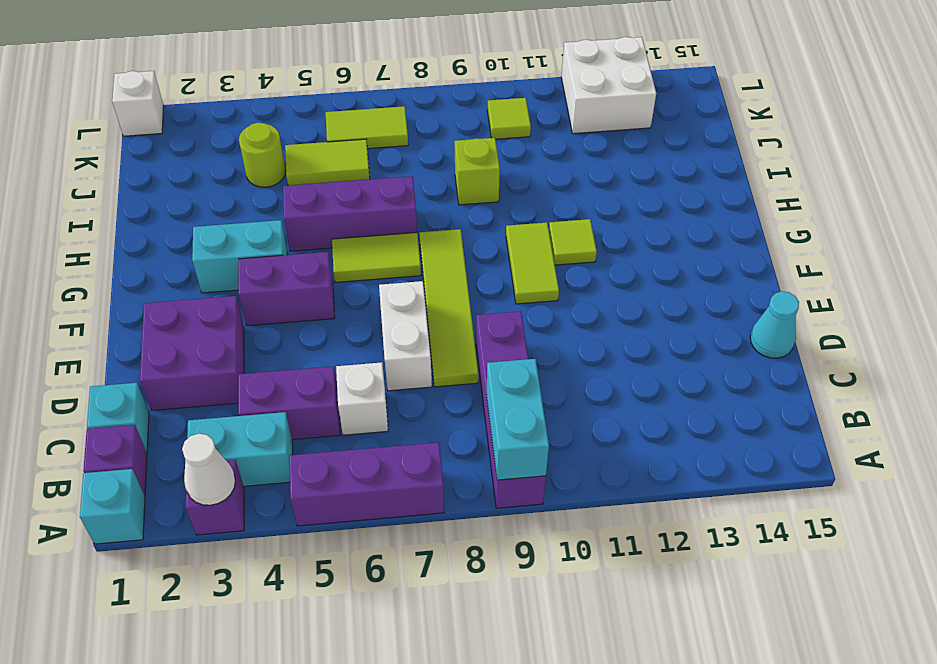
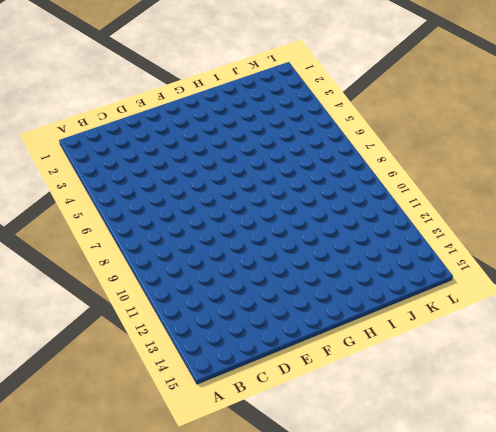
none -> cyan 1x1 brick [80,469,145,544]
none -> purple 1x1 brick [186,460,244,535]
none -> purple 1x3 brick [289,443,444,526]

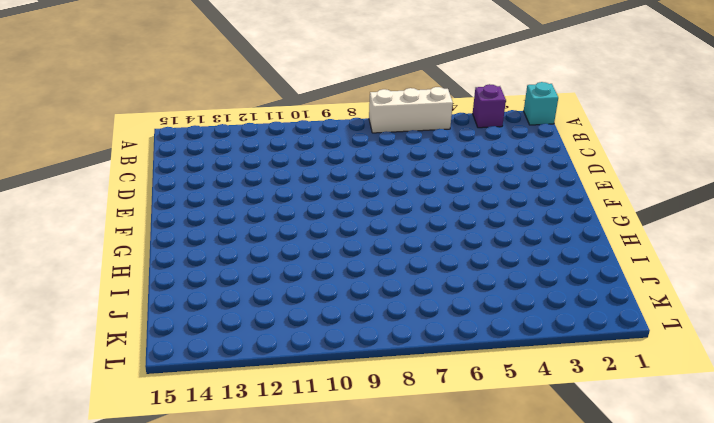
white 1x3 brick [369,87,453,133] -> purple 1x3 brick [289,443,444,526]
none -> purple 1x4 brick [476,311,546,508]
none -> purple 1x1 brick [83,425,147,495]
none -> cyan 1x2 brick [187,412,293,486]

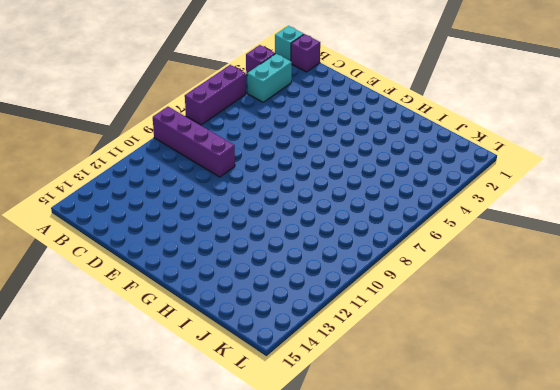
none -> cyan 1x1 brick [87,383,149,452]
none -> purple 1x2 brick [238,366,340,440]
none -> white 1x1 brick [336,362,388,435]

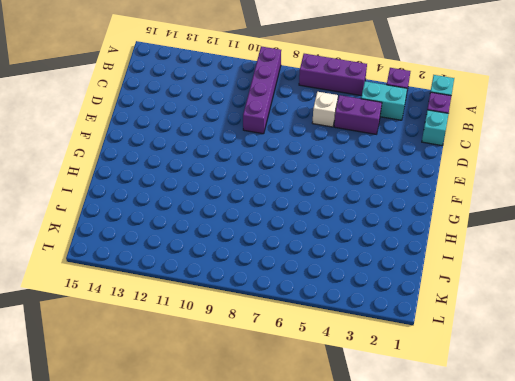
none -> purple 2x2 brick [140,296,244,411]
none -> white 1x2 brick [379,281,432,391]
none -> lime 1x4 tile [419,229,479,387]

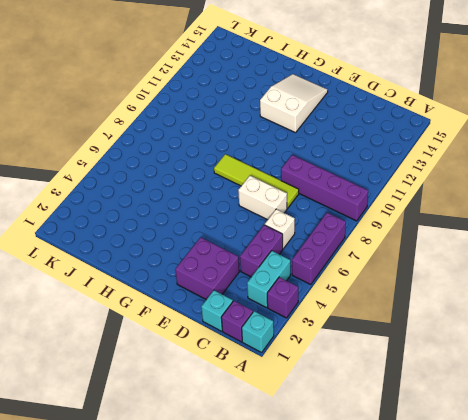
white 2x3 slope [260,74,328,133] -> none
none -> cyan 1x1 cone [750,291,799,358]
none -> purple 1x2 brick [238,252,335,326]
none -> lime 1x2 tile [506,222,559,304]

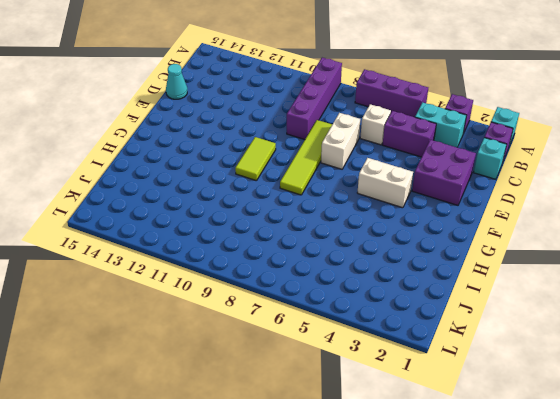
white 1x2 brick [357,158,413,208] -> purple 1x2 brick [238,252,335,326]
none -> cyan 1x2 brick [192,220,288,293]
none -> lime 1x2 tile [332,232,421,282]
none -> lime 1x1 tile [549,219,597,265]

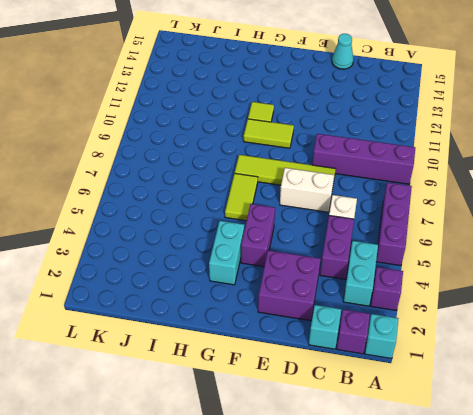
none -> purple 1x3 brick [283,176,417,251]
none -> lime 1x1 brick [455,138,500,205]
none -> lime 1x1 round brick [239,123,286,187]

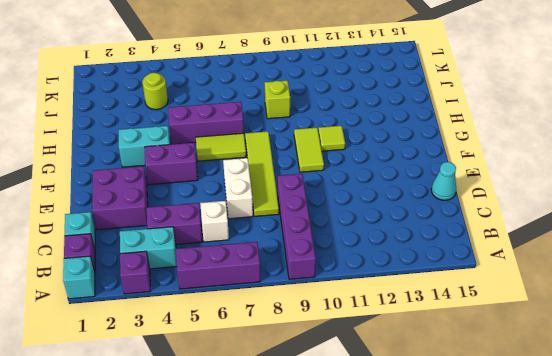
none -> lime 1x2 tile [285,139,370,186]
none -> lime 1x2 tile [326,106,408,149]
none -> lime 1x1 tile [487,98,531,139]

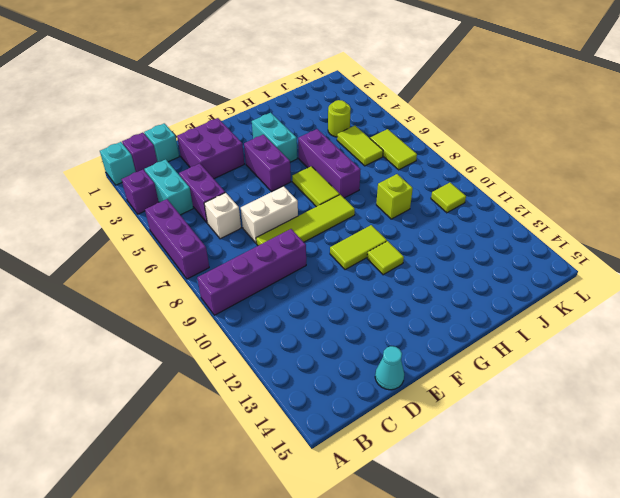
none -> white 2x2 brick [561,37,656,134]
none -> white 1x1 brick [112,71,164,136]
none -> white 1x1 cone [182,434,236,505]

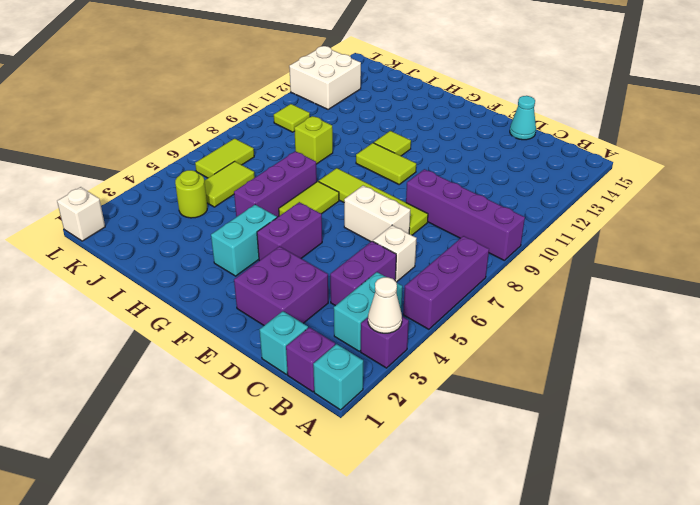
none -> cyan 1x2 brick [486,359,549,480]

